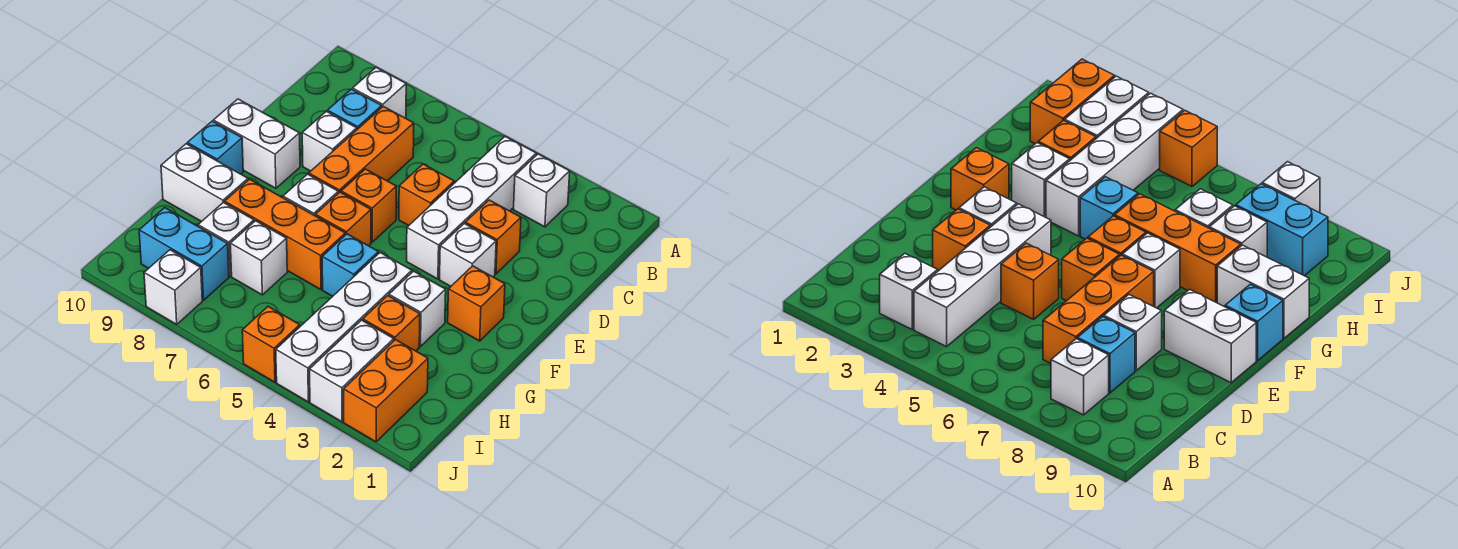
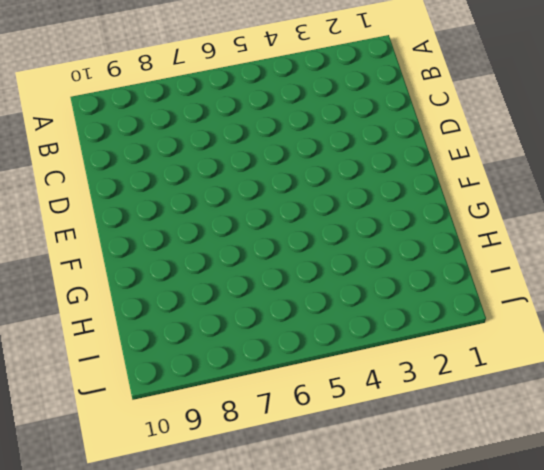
none -> white 1x1 brick [513,154,570,227]
none -> white 1x4 brick [407,136,536,279]
none -> white 1x1 brick [353,68,406,118]

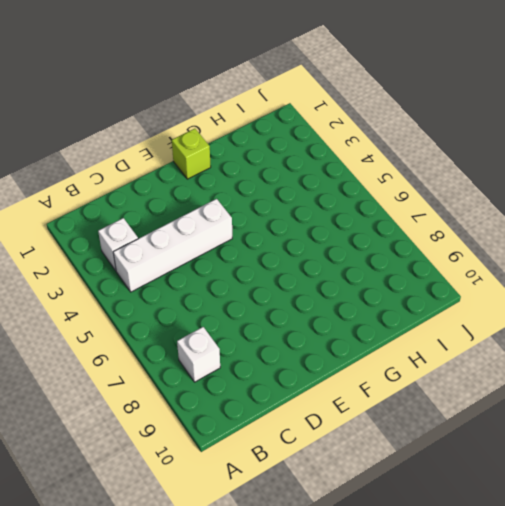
lime 1x1 brick [172,129,211,179] -> none
none -> orange 1x3 brick [309,106,414,193]
none -> cyan 1x1 brick [328,89,382,129]
none -> orange 1x1 brick [465,200,521,274]

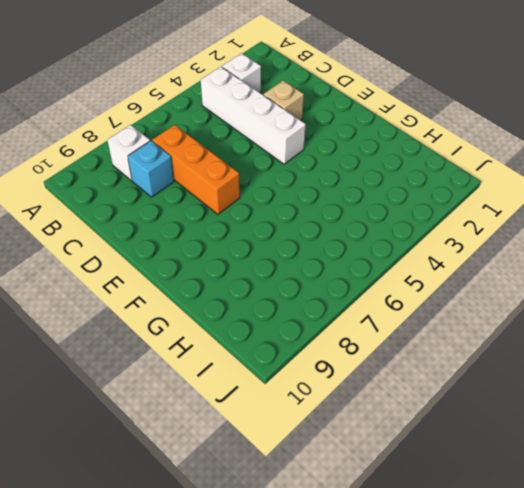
tan 1x1 brick [263,81,304,120] -> orange 1x1 brick [465,200,521,274]
none -> orange 1x1 brick [399,164,454,225]
none -> white 1x1 brick [302,111,357,171]
none -> white 1x1 brick [440,224,496,286]

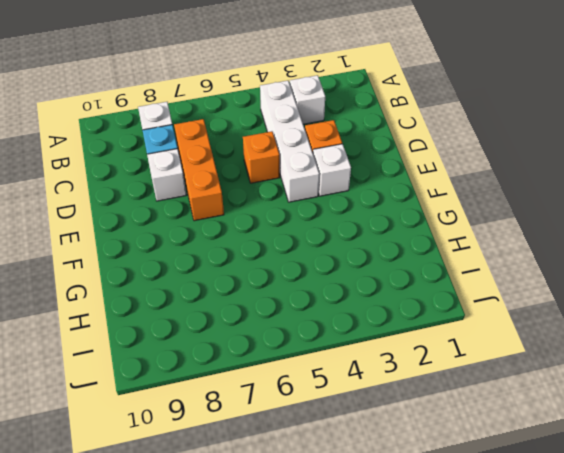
none -> orange 1x1 brick [341,169,396,242]
none -> white 1x2 brick [213,99,300,188]
none -> orange 1x1 brick [448,266,505,341]

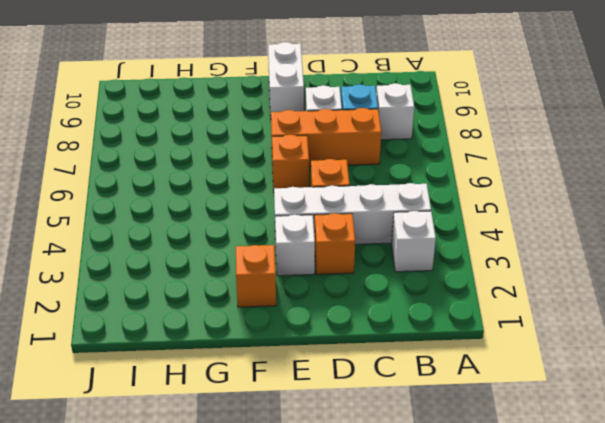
none -> orange 1x1 brick [315,192,371,246]
none -> white 1x1 brick [283,174,338,216]
none -> cyan 1x1 brick [187,121,243,174]

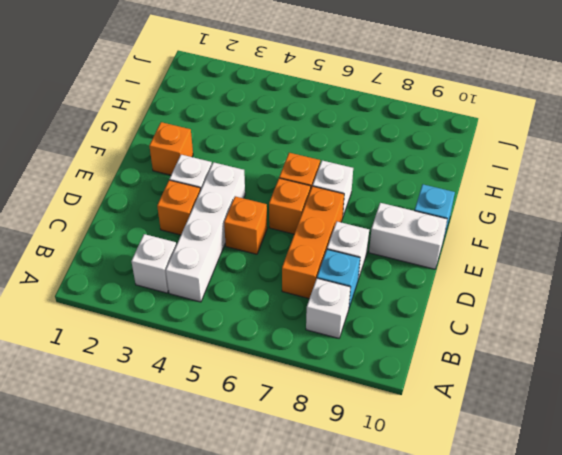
none -> white 1x1 brick [389,271,446,346]
none -> white 1x4 brick [276,253,412,402]
none -> cyan 1x1 brick [322,234,378,296]

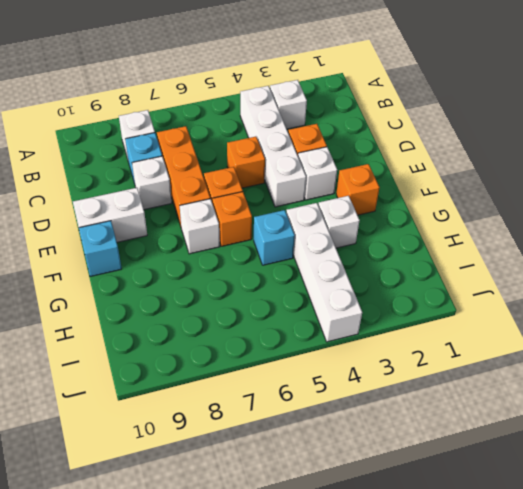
none -> orange 1x3 brick [225,179,345,290]
none -> white 1x2 brick [161,144,248,222]
none -> orange 1x1 brick [363,296,420,351]

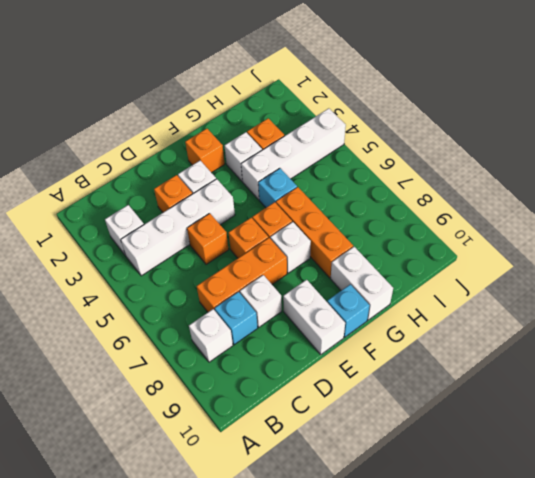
none -> white 1x1 brick [230,221,287,295]
none -> white 1x1 brick [198,203,254,276]
none -> orange 1x2 brick [344,340,428,442]

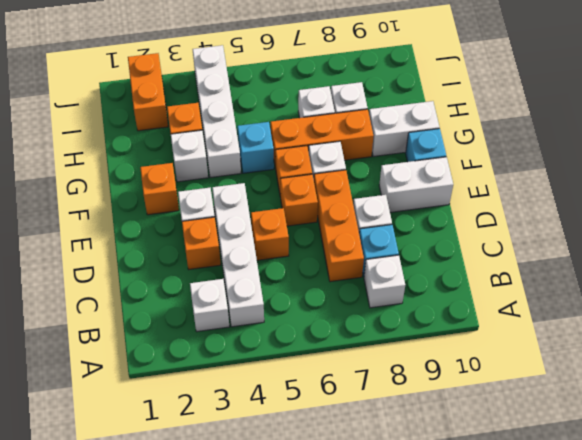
none -> white 1x2 brick [310,320,394,422]
none -> cyan 1x2 brick [139,208,229,300]
none -> orange 1x1 brick [242,307,300,382]

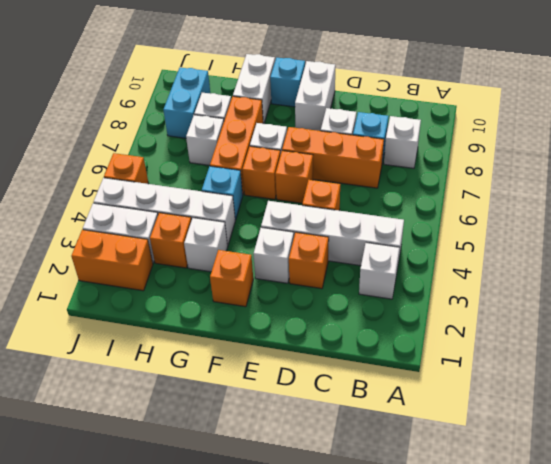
none -> white 1x1 brick [144,250,202,324]

